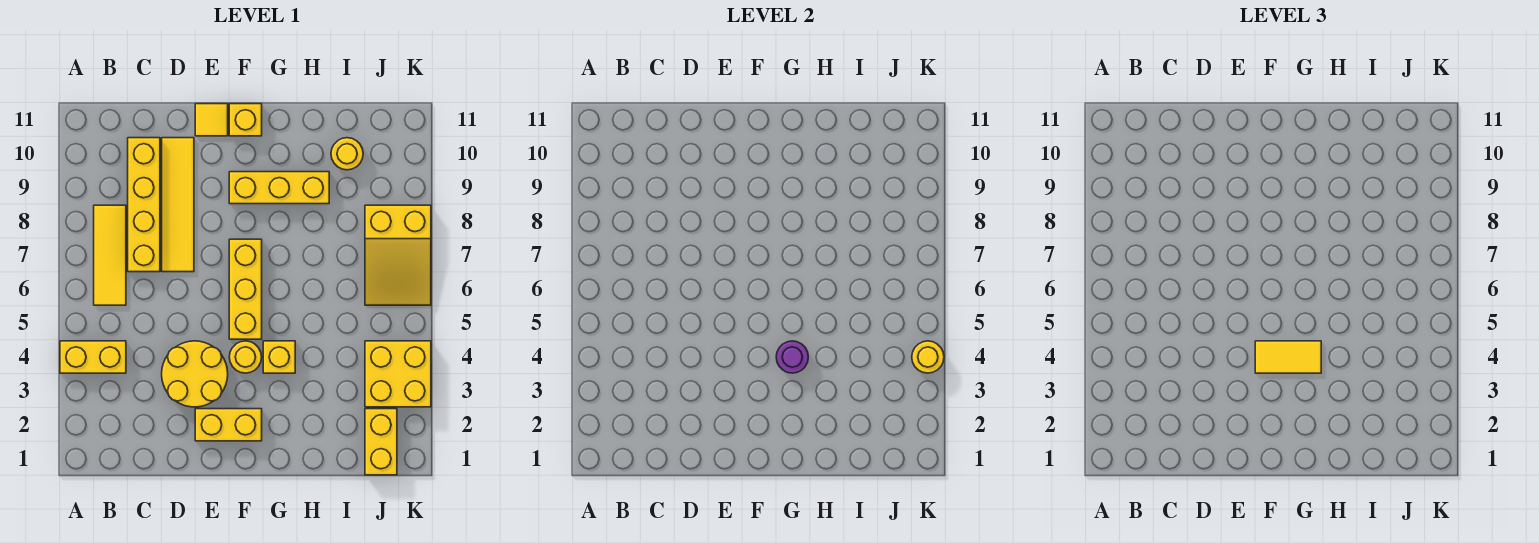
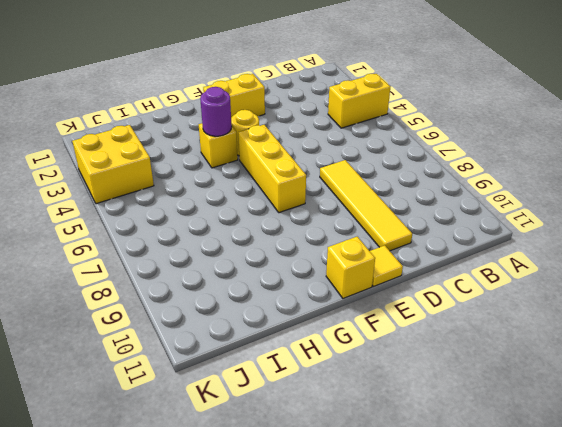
none -> yellow 1x3 tile [94,205,126,305]
none -> yellow 1x4 brick [128,138,160,272]
none -> yellow 2x2 round brick [162,341,228,407]

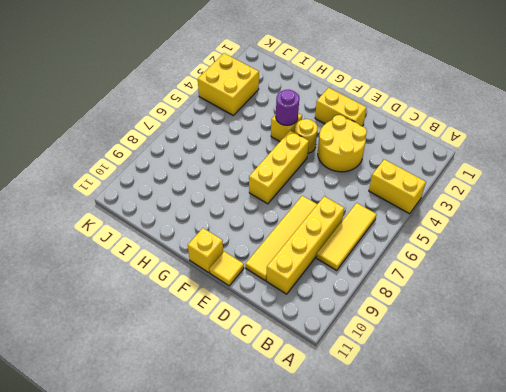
none -> yellow 1x3 brick [229,172,329,204]
none -> yellow 1x1 round brick [331,138,363,170]
none -> yellow 1x2 brick [365,409,397,475]

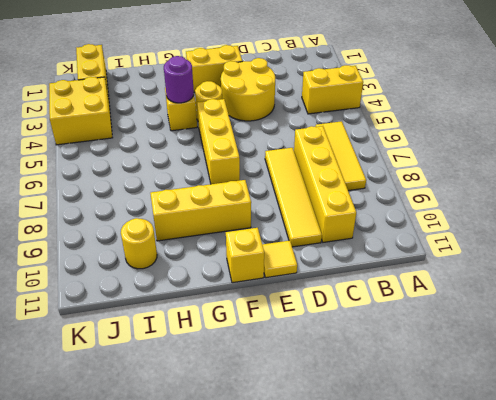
none -> yellow 2x3 slope [365,205,431,305]
none -> yellow 1x1 round brick [912,341,944,373]
none -> yellow 1x2 tile [1255,341,1321,373]

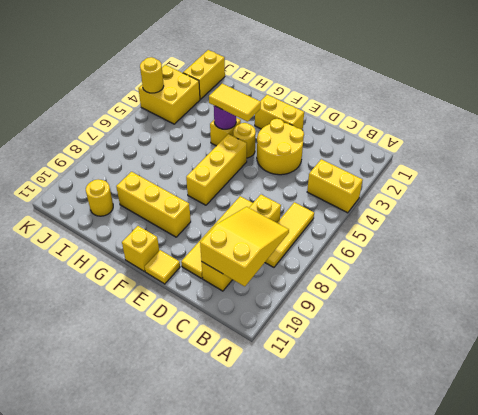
yellow 2x3 slope [200,207,289,286] -> yellow 2x3 slope moved to [365,205,431,305]

